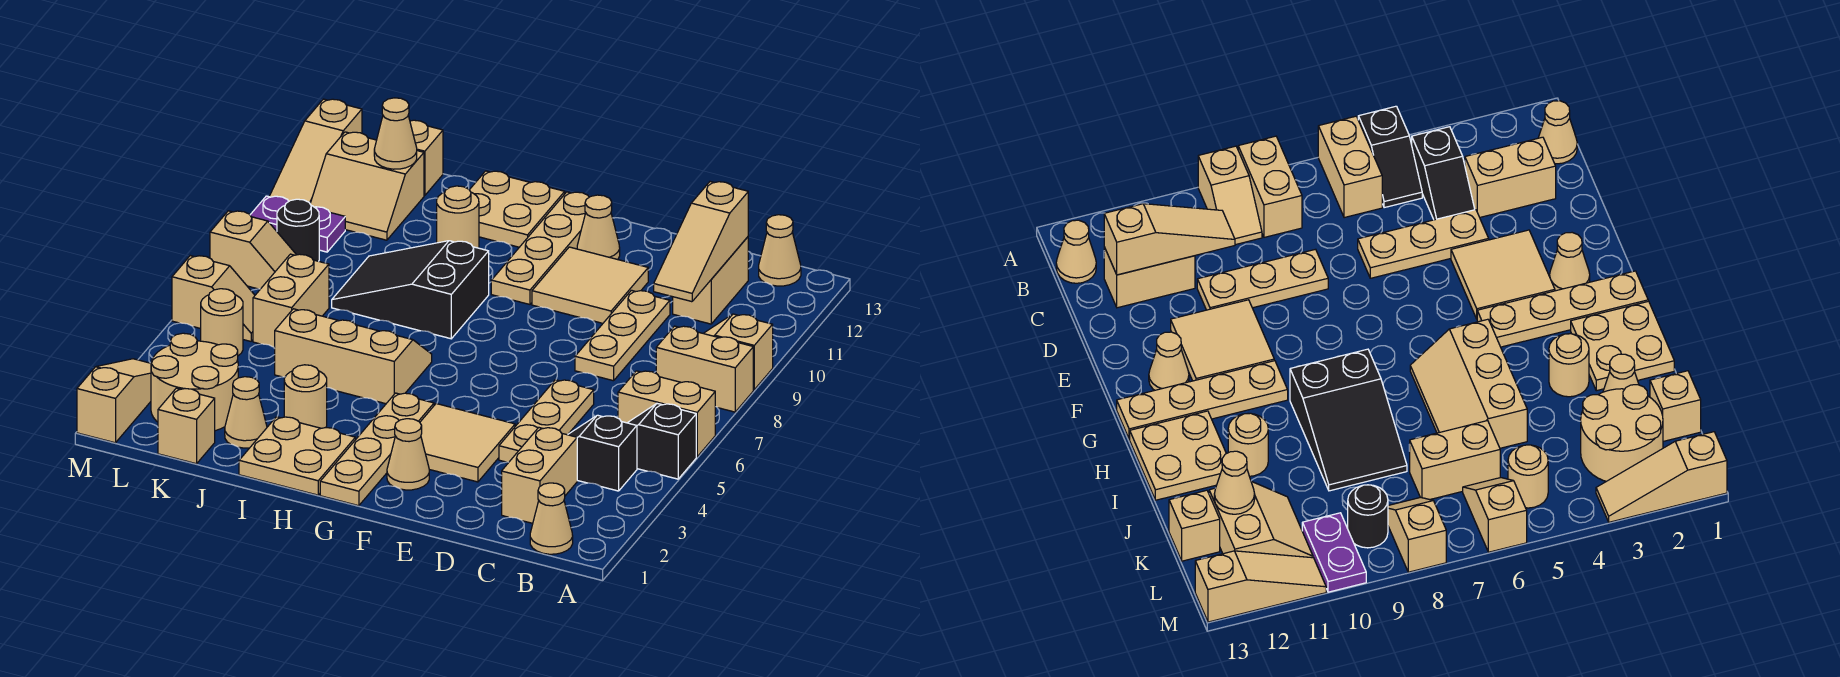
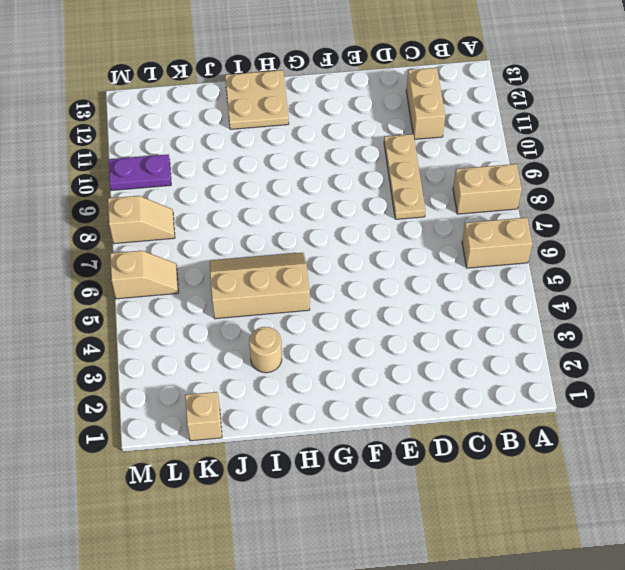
none -> black 1x2 slope [628,404,696,479]
none -> tan 1x2 slope [703,314,773,390]
none -> tan 1x1 cone [530,483,573,554]
none -> black 1x2 slope [568,415,637,491]

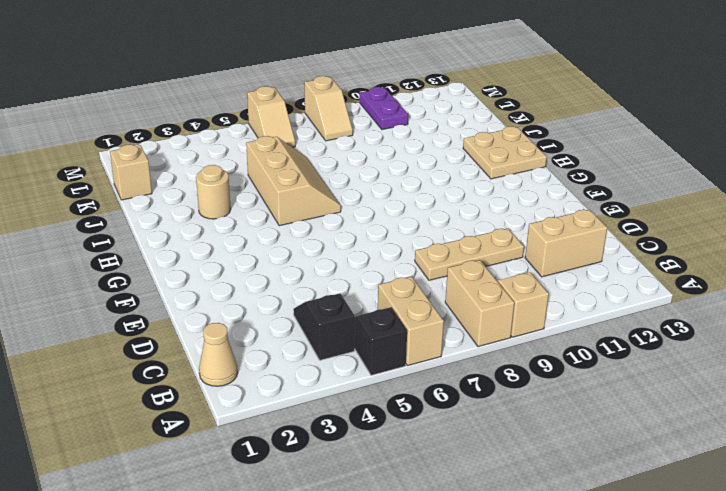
none -> tan 1x1 cone [759,215,801,286]
none -> tan 1x2 brick [502,428,577,523]
none -> tan 1x3 plate [499,380,594,462]
none -> tan 2x2 tile [420,404,515,482]

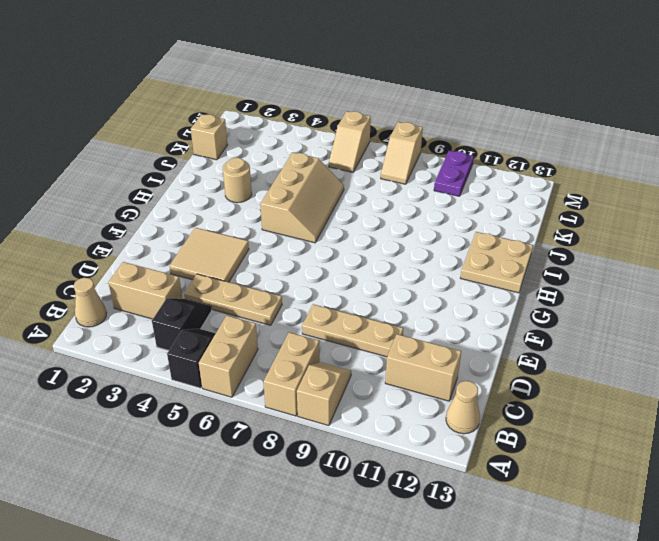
none -> tan 2x2 tile [532,247,648,323]
none -> tan 1x1 cone [387,419,429,490]
none -> tan 1x1 cone [577,195,620,260]
none -> tan 1x4 plate [320,393,434,506]

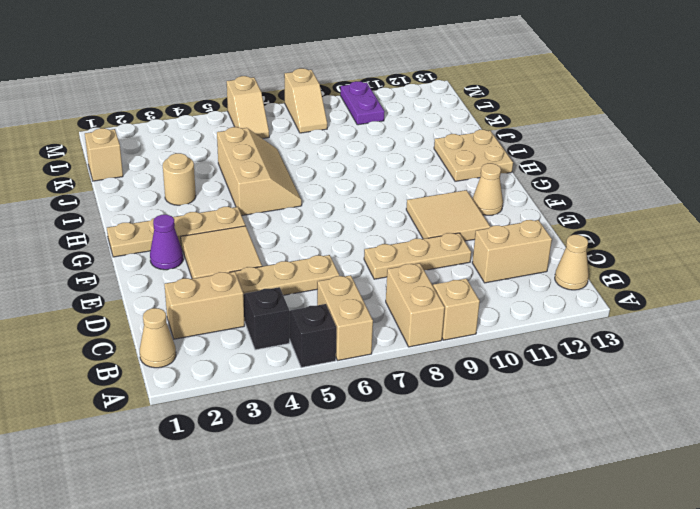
purple 1x1 cone [150,215,183,270] -> tan 1x1 cone [387,419,429,490]
none -> tan 1x4 plate [491,192,589,304]
none -> tan 2x2 plate [239,417,355,495]
none -> black 2x3 slope [332,241,489,339]
none -> tan 1x1 round brick [437,186,479,248]

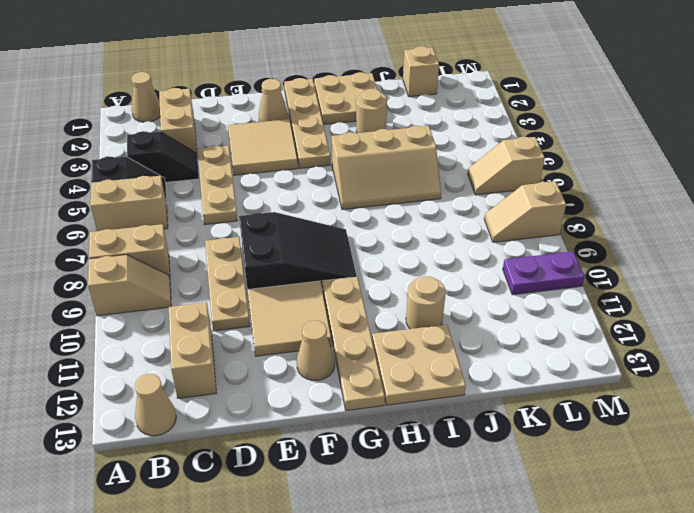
black 2x3 slope [239,212,357,290] -> black 2x3 slope moved to [332,241,489,339]
none -> tan 1x1 cone [225,377,267,448]
none -> tan 2x2 round brick [151,333,238,431]
none -> tan 1x2 brick [253,254,329,348]
none -> tan 2x2 slope [310,132,424,240]

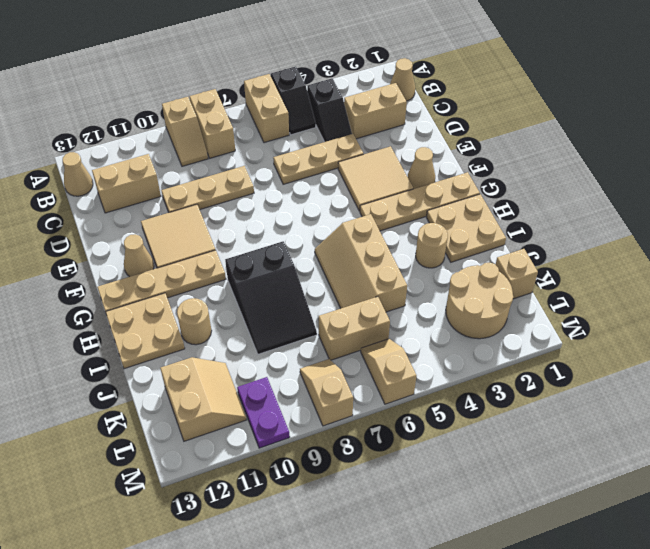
none -> tan 1x1 cone [225,377,267,448]
none -> tan 1x1 brick [410,120,443,196]
none -> tan 1x1 round brick [201,289,243,356]
none -> black 1x1 round brick [277,199,319,261]

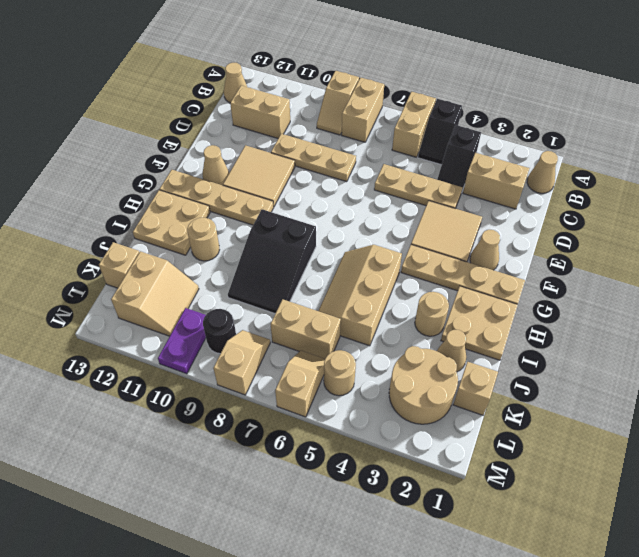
none -> tan 1x3 slope [77,359,151,443]
none -> tan 1x3 slope [269,99,362,203]
none -> tan 1x3 slope [654,182,748,302]
none -> tan 1x1 cone [374,98,417,169]

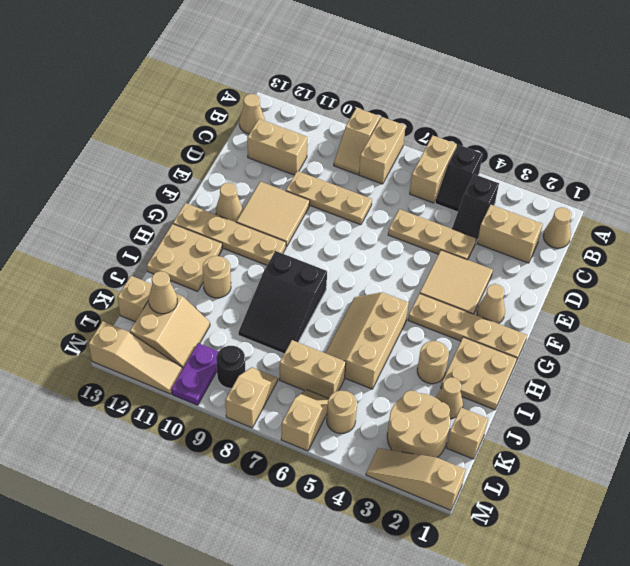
none -> tan 1x3 slope [654,182,748,302]

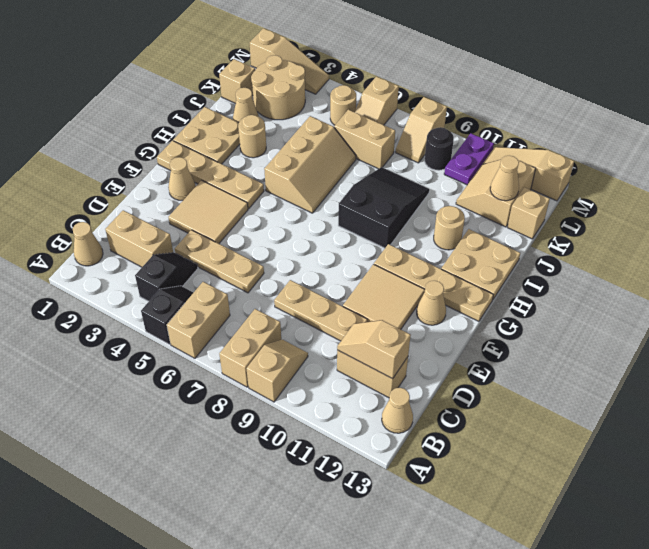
tan 1x2 slope [337,320,411,379] -> tan 1x3 slope [654,182,748,302]

